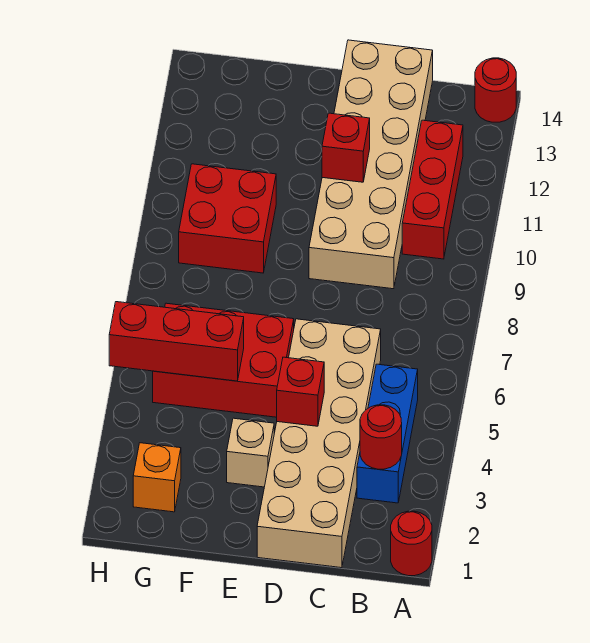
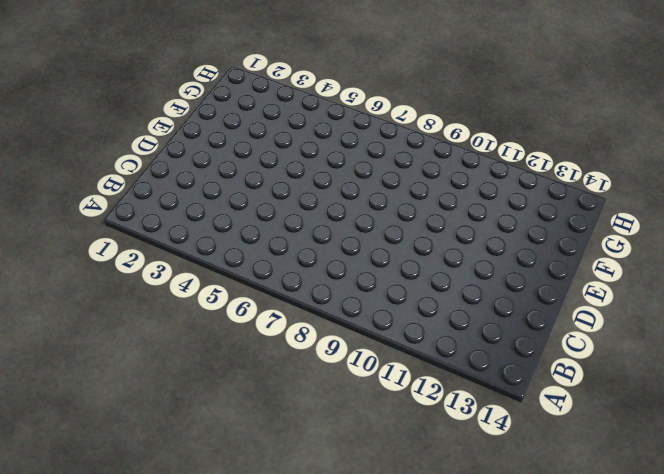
none -> red 1x1 round brick [391,511,432,576]
none -> red 1x1 round brick [475,58,516,122]
none -> blue 1x3 brick [357,364,418,503]

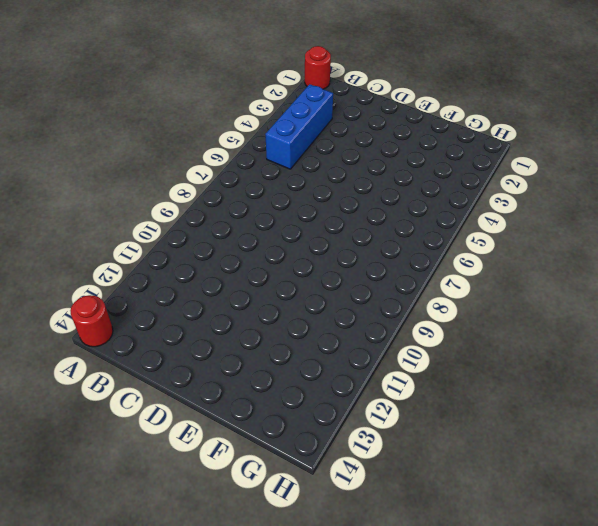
none -> red 1x3 brick [402,120,463,259]
none -> tan 2x6 brick [257,319,381,568]
none -> tan 2x6 brick [309,40,433,289]

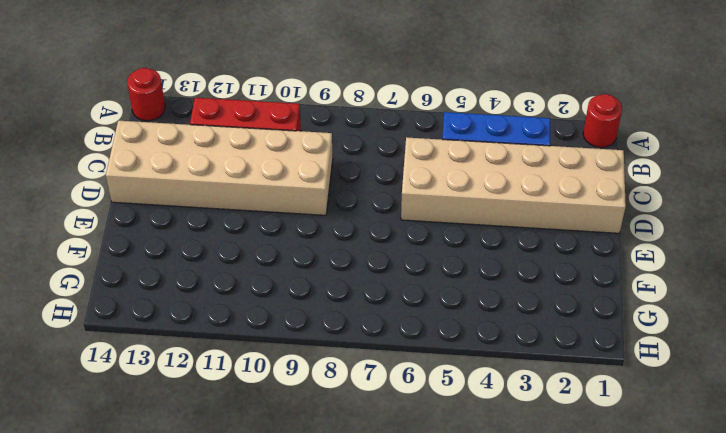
none -> tan 1x1 brick [227,418,274,487]
none -> red 2x3 brick [153,303,294,417]
none -> red 2x2 brick [179,164,276,273]

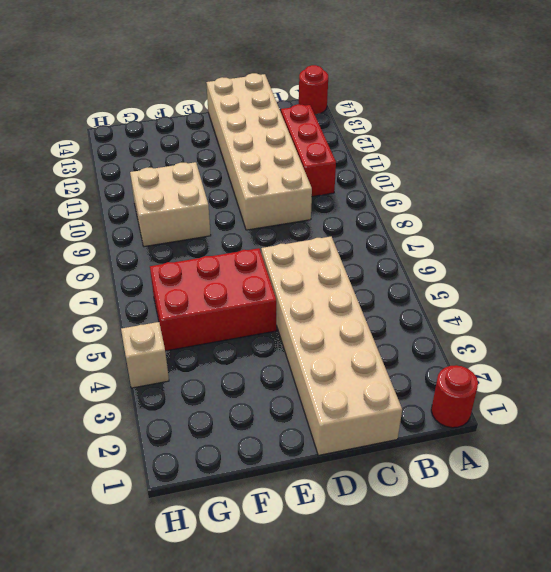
tan 2x2 brick [130,162,211,247] -> red 2x2 brick [179,164,276,273]
tan 1x1 brick [121,322,169,388] -> tan 1x1 brick moved to [227,418,274,487]
none -> blue 1x3 brick [357,364,418,503]
none -> orange 1x1 brick [133,443,181,512]
none -> red 1x1 round brick [360,405,402,469]

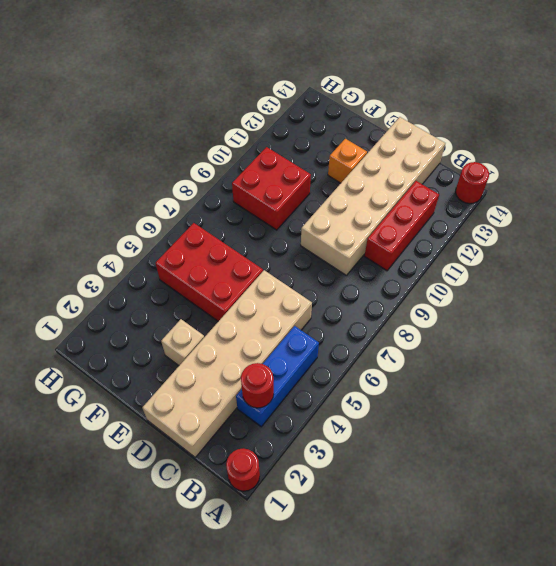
orange 1x1 brick [328,139,367,183] -> orange 1x1 brick moved to [133,443,181,512]
none -> red 1x1 brick [277,357,324,426]
none -> red 1x1 brick [322,113,370,182]
none -> red 1x3 brick [109,302,244,381]

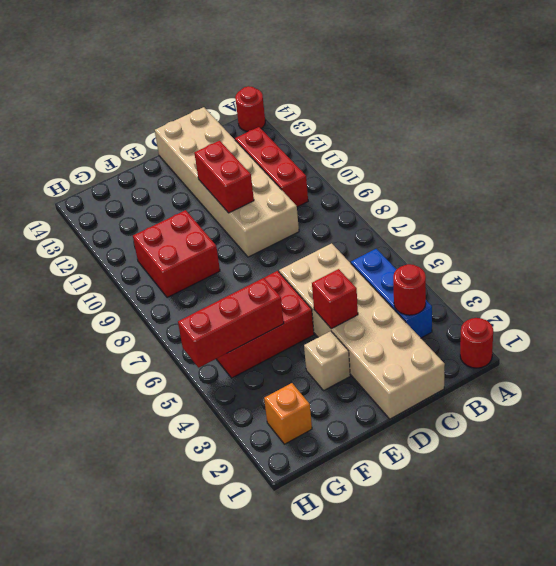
red 1x2 brick [194,141,254,213] -> red 1x1 brick [322,113,370,182]

